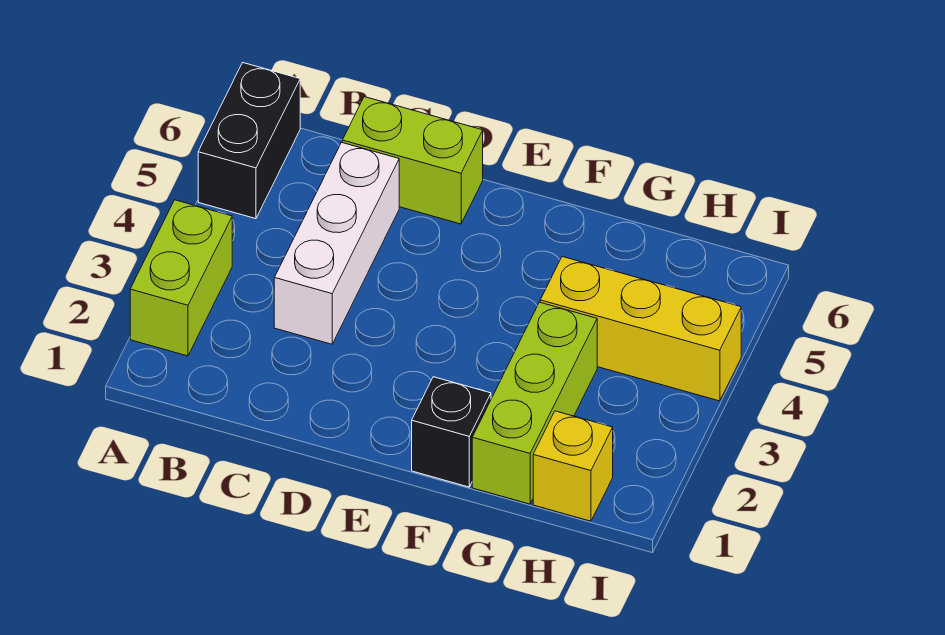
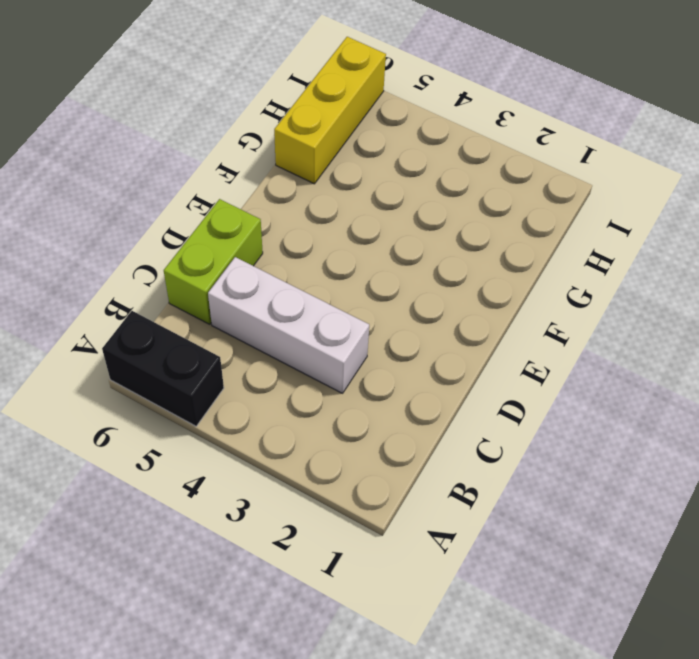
yellow 1x3 brick [274,37,386,184] -> yellow 1x3 brick moved to [540,257,741,401]
none -> lime 1x2 brick [130,200,232,356]
none -> black 1x1 brick [412,377,491,487]

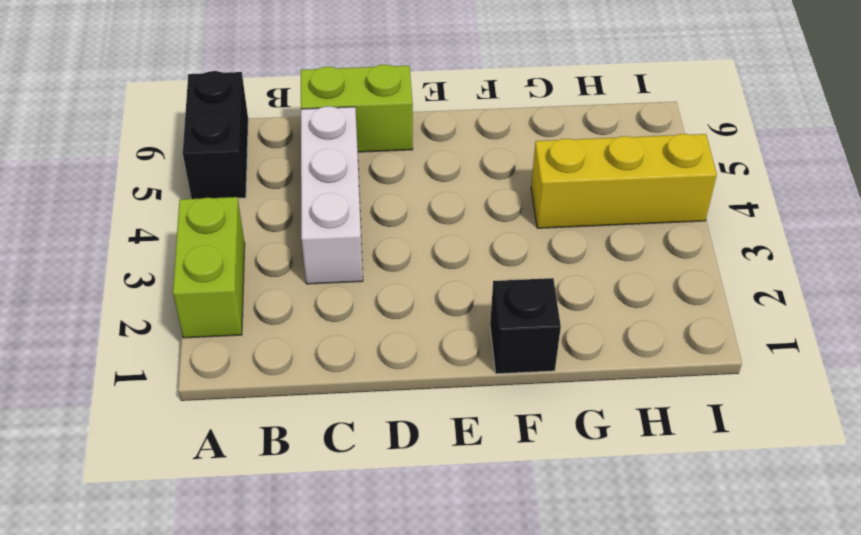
none -> lime 1x3 brick [472,302,597,504]
none -> yellow 1x1 brick [533,411,613,521]

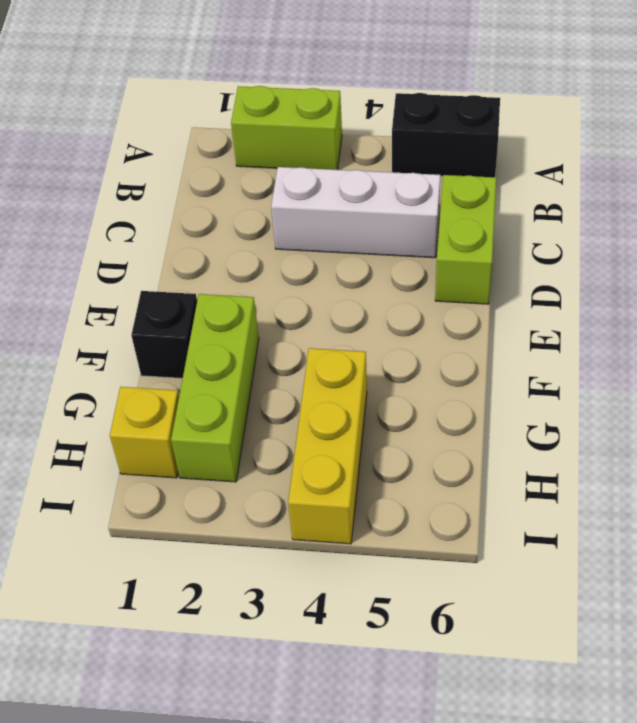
lime 1x3 brick [171,294,259,482] -> lime 1x3 brick turned to [472,302,597,504]

